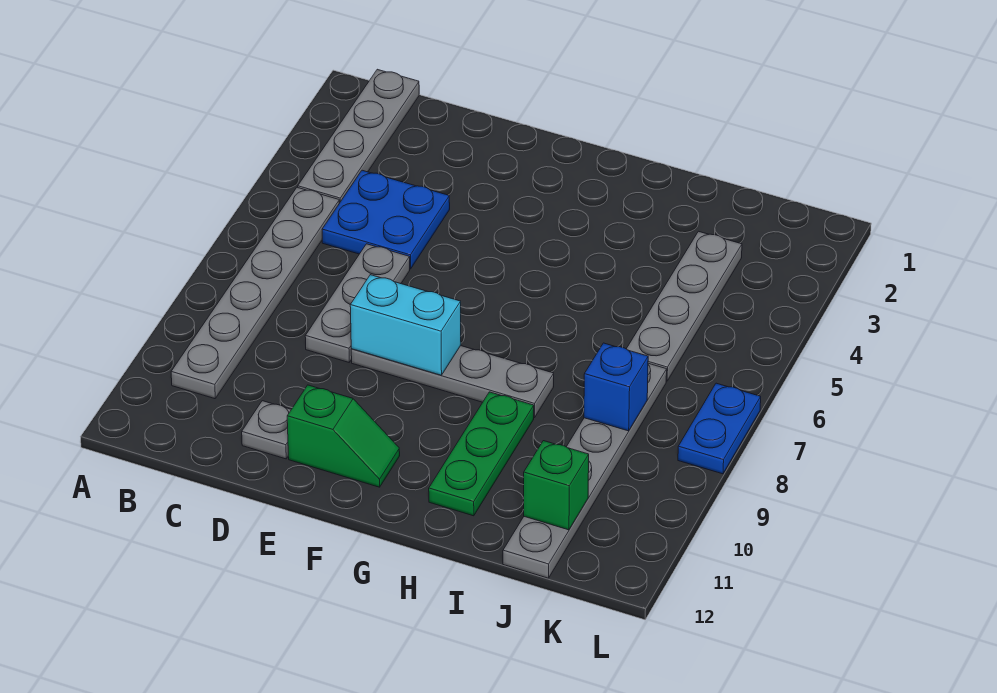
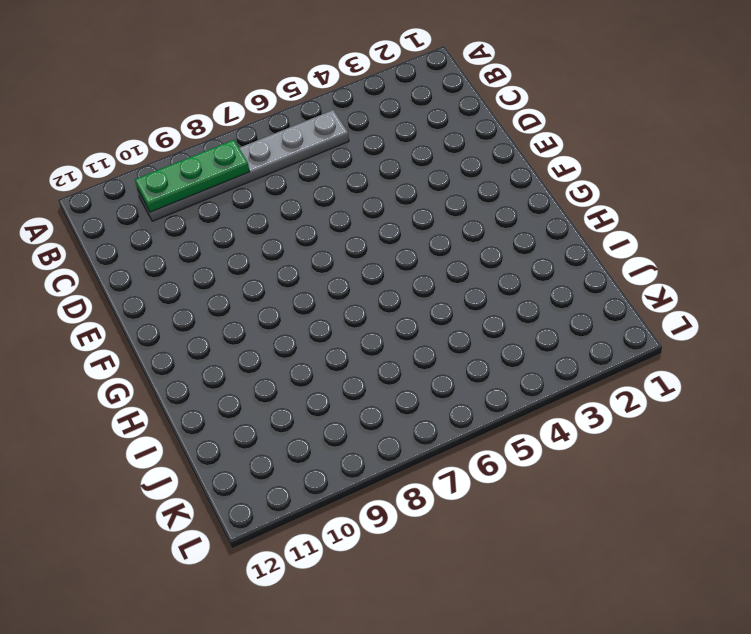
green 1x3 plate [135,140,250,212] -> green 1x3 plate moved to [429,392,534,516]
none -> grey 1x4 plate [298,69,419,203]
none -> blue 2x2 plate [322,170,450,269]
none -> grey 1x3 plate [305,244,410,362]

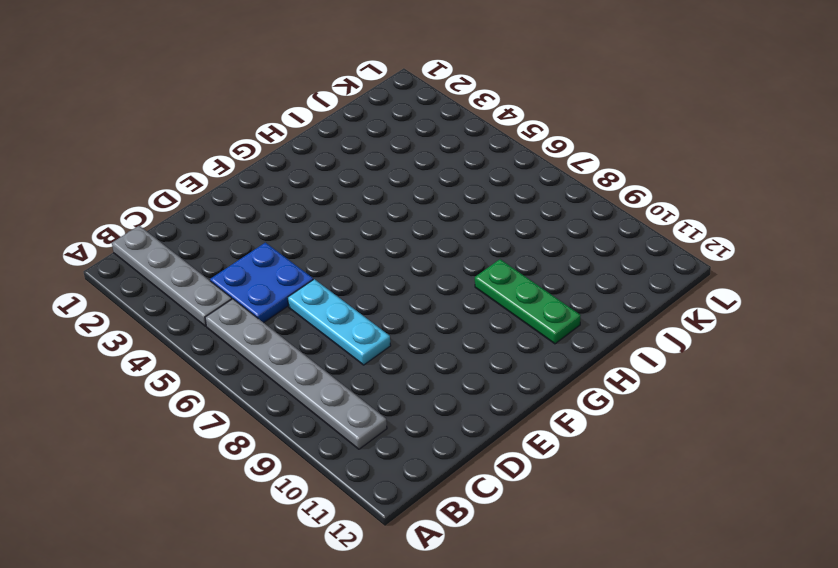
cyan 1x3 plate [288,279,391,365] -> grey 1x3 plate [305,244,410,362]
none -> grey 1x1 plate [242,401,291,459]
none -> grey 1x4 plate [351,346,554,418]
none -> green 1x2 slope [287,385,400,487]

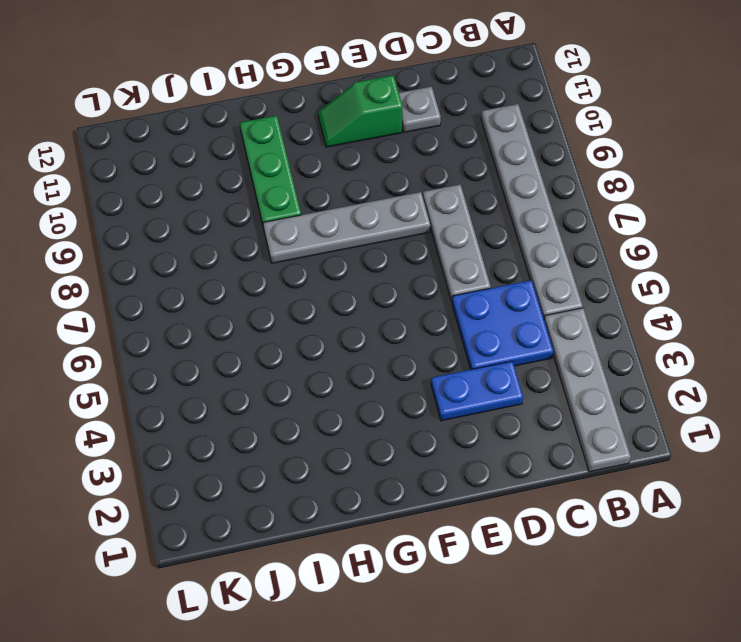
blue 1x2 plate [431,361,523,421] -> blue 1x2 plate turned to [678,383,761,474]
none -> grey 1x4 plate [627,231,742,381]
none -> grey 1x6 plate [503,363,667,578]
none -> cyan 1x2 brick [350,275,461,375]

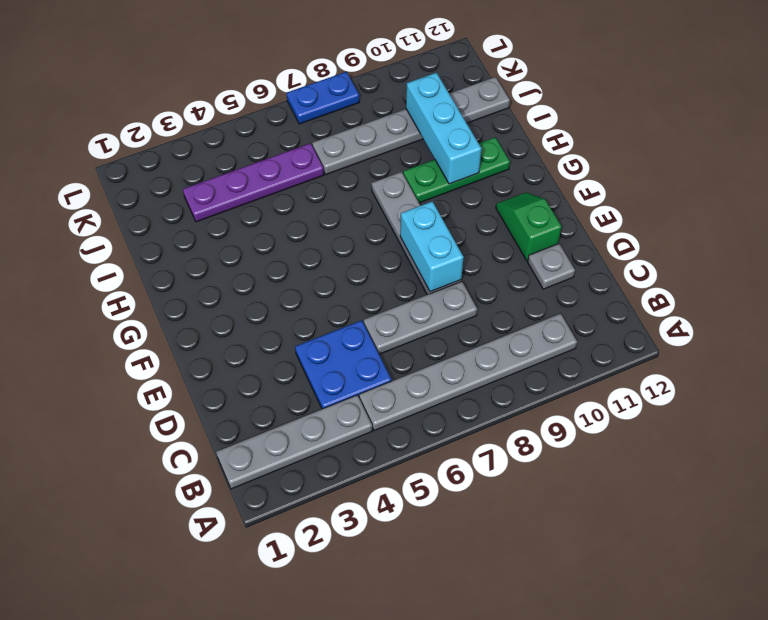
cyan 1x3 brick [406,73,481,184] -> none
purple 1x4 plate [183,143,324,222] -> grey 1x4 plate [627,231,742,381]
none -> blue 1x1 brick [584,343,648,431]
none -> green 1x1 brick [524,441,589,530]

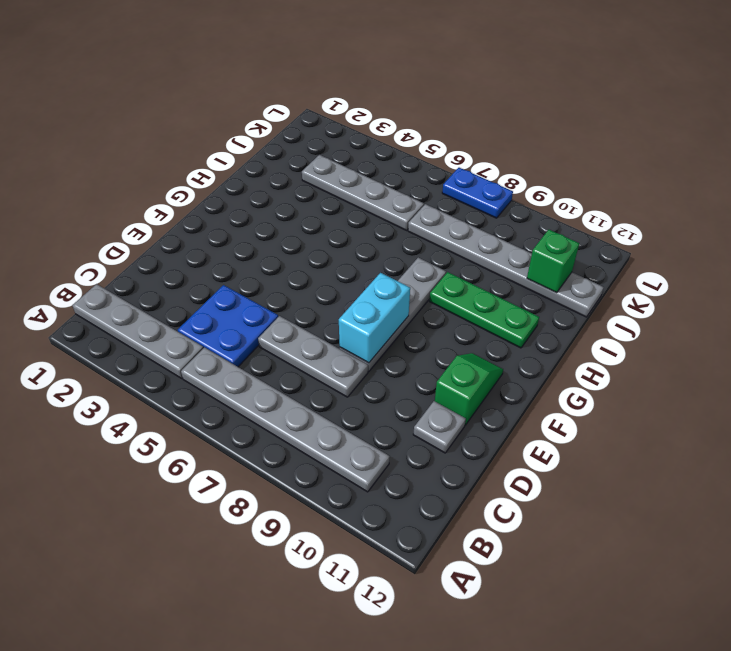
none -> blue 1x1 brick [584,343,648,431]

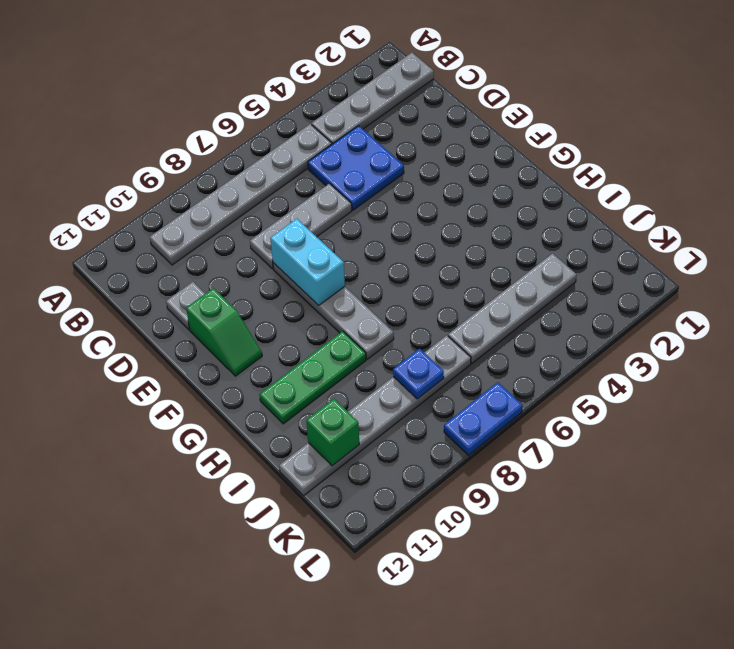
blue 1x1 plate [393,349,444,399] -> blue 1x1 brick [584,343,648,431]

